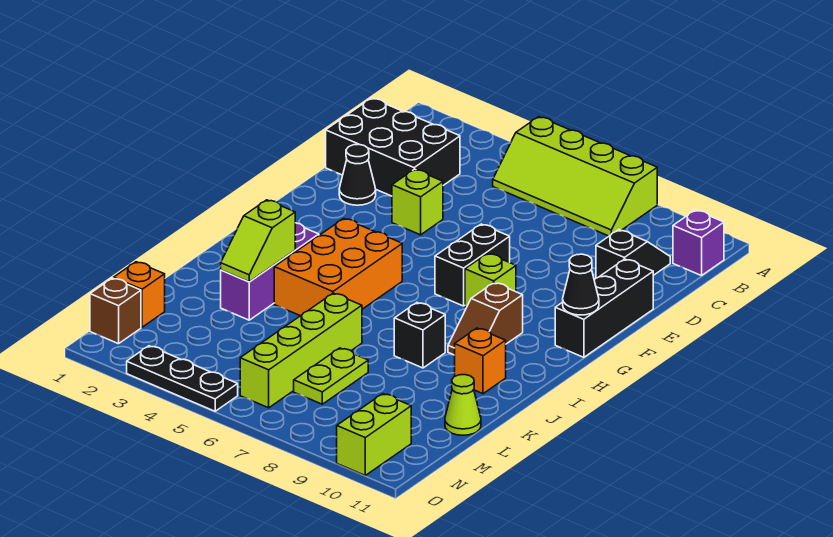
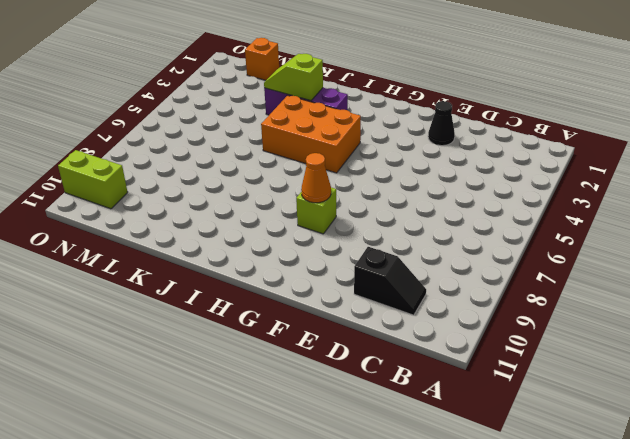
orange 1x1 cone [301,153,331,203] -> none
none -> lime 2x4 slope [493,117,657,236]
none -> purple 1x1 brick [673,210,724,276]
none -> black 2x3 brick [326,98,460,196]

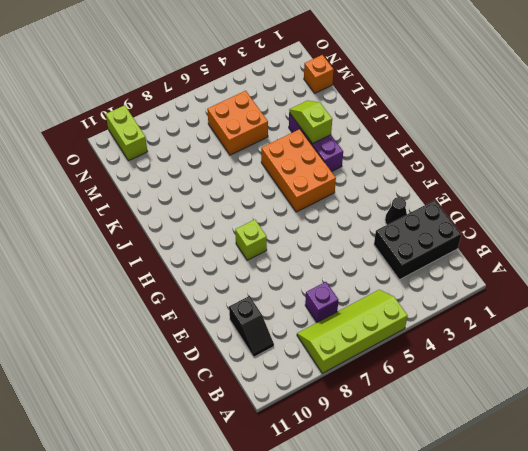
purple 1x1 brick [305,282,338,322] -> purple 1x1 brick moved to [673,210,724,276]
orange 2x2 brick [207,91,268,155] -> lime 1x4 brick [240,293,362,408]
none -> lime 1x1 brick [392,169,443,235]
none -> black 1x3 brick [555,259,653,357]
none -> black 1x2 brick [435,224,510,306]

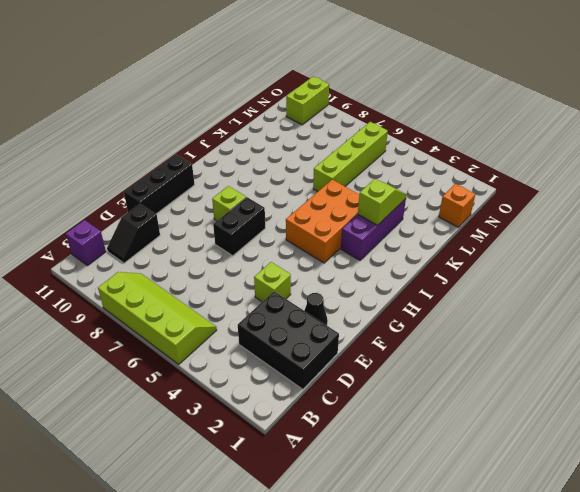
none -> brown 1x2 slope [448,283,523,355]
none -> black 1x1 brick [394,303,445,368]
none -> orange 1x1 brick [455,328,506,394]

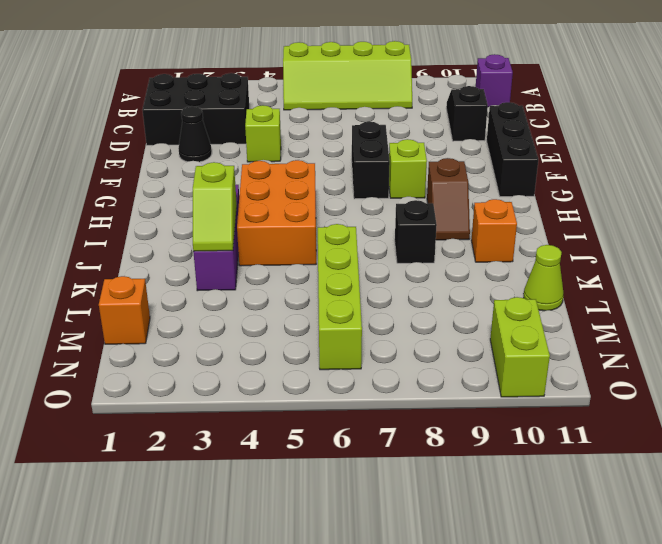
none -> lime 1x2 plate [294,348,368,404]
none -> brown 1x1 brick [90,278,141,344]
none -> black 1x3 plate [127,346,238,411]

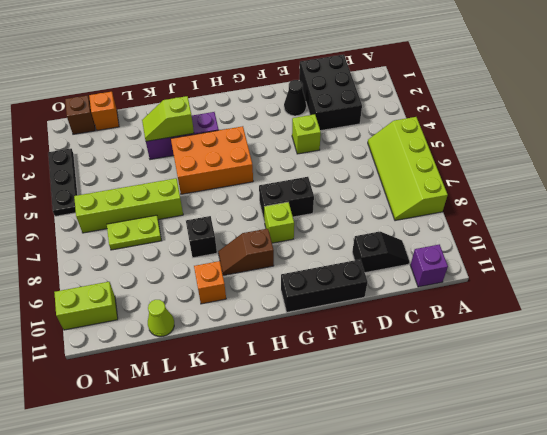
none -> black 1x1 cone [563,254,599,315]

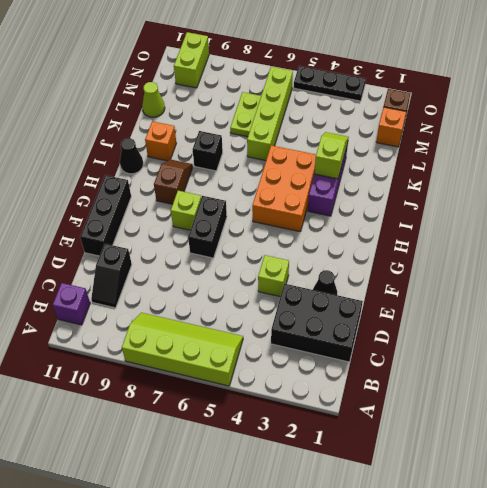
black 1x1 cone [120,138,143,174] -> black 1x1 cone moved to [563,254,599,315]

